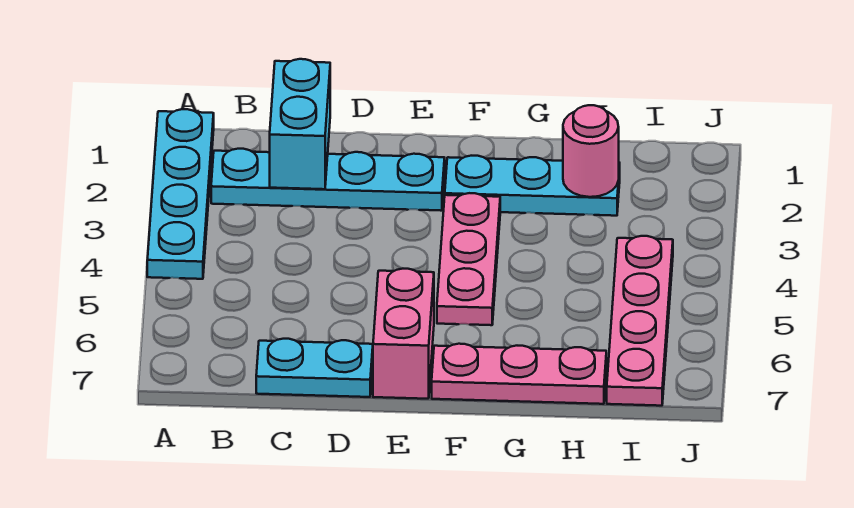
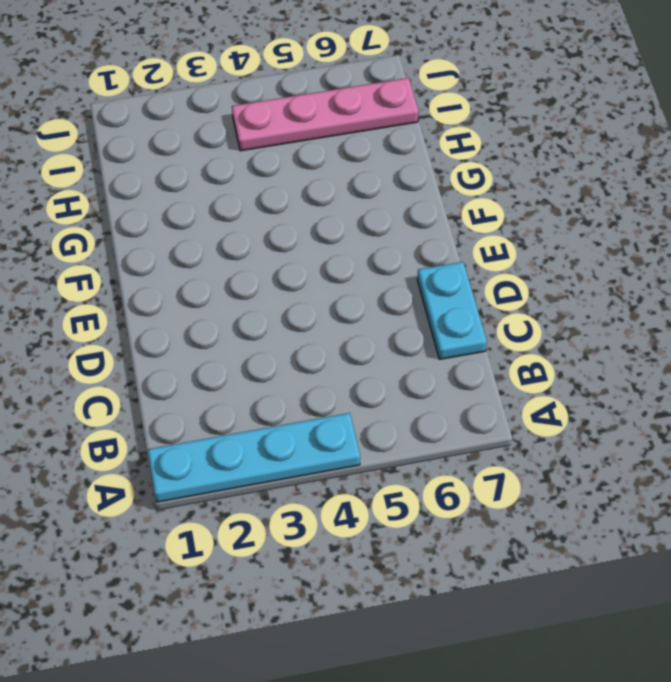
none -> cyan 1x4 plate [211,149,445,211]
none -> pink 1x2 brick [373,269,434,399]

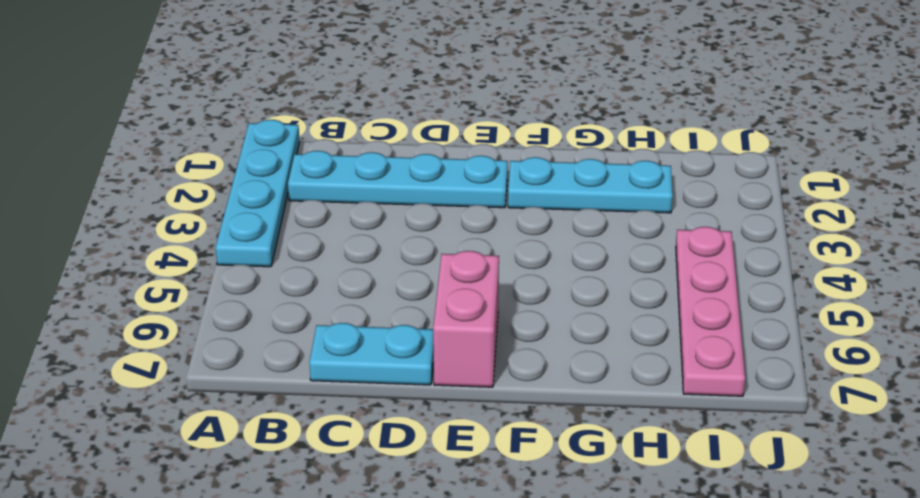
none -> pink 1x3 plate [437,193,500,325]
none -> pink 1x3 plate [432,344,606,404]

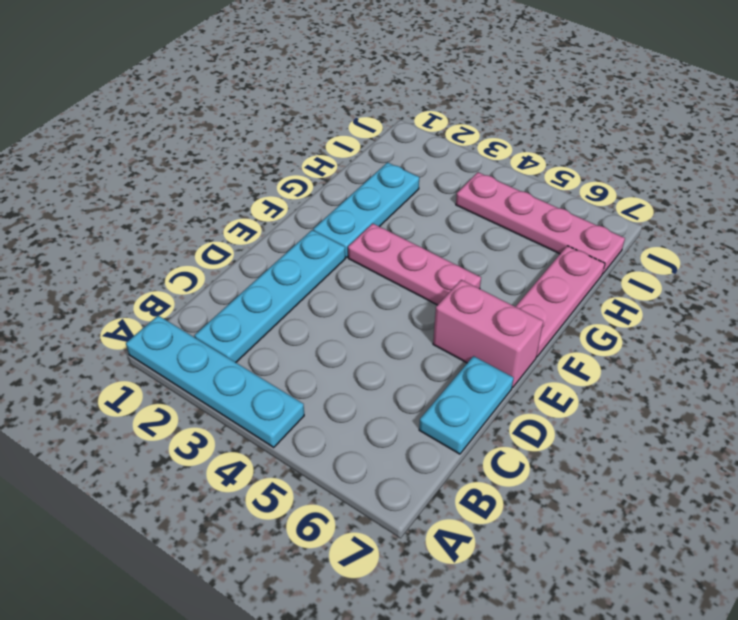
none -> cyan 1x2 brick [270,59,330,189]
none -> pink 1x1 round brick [563,105,619,197]

